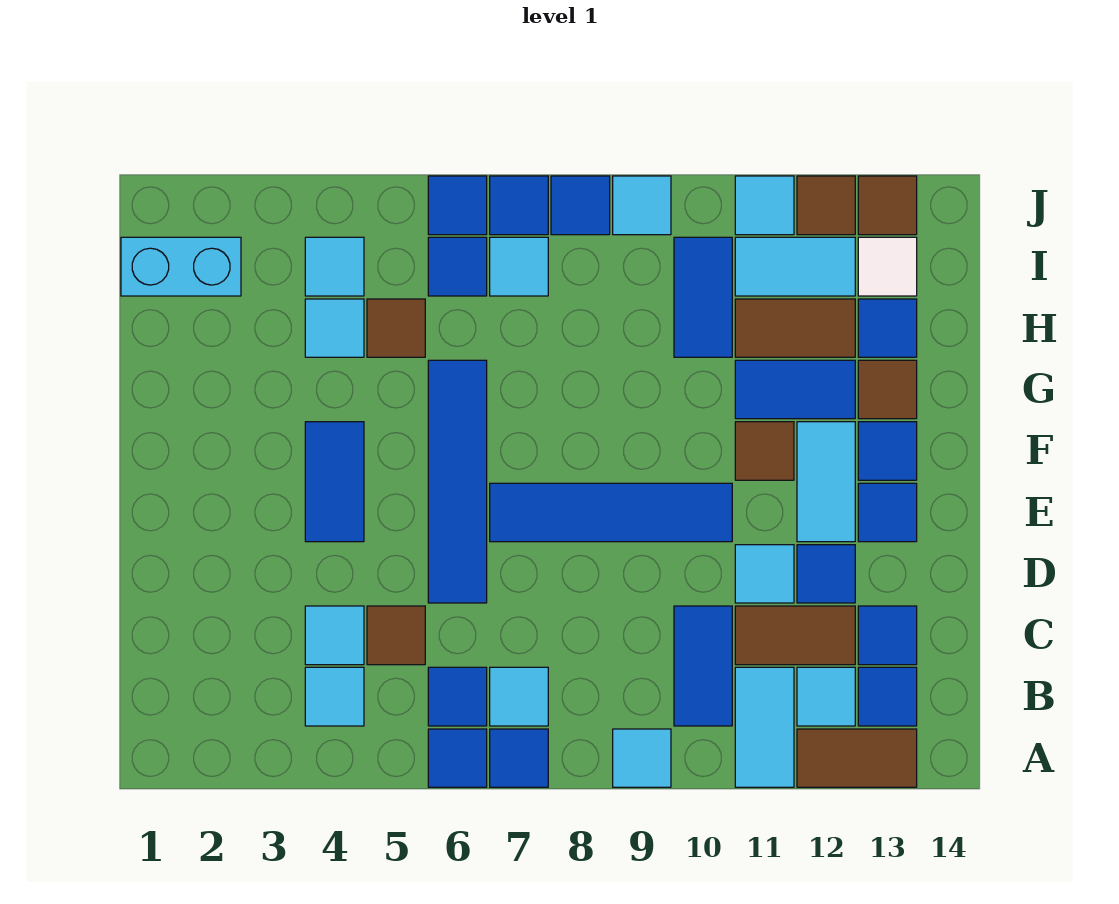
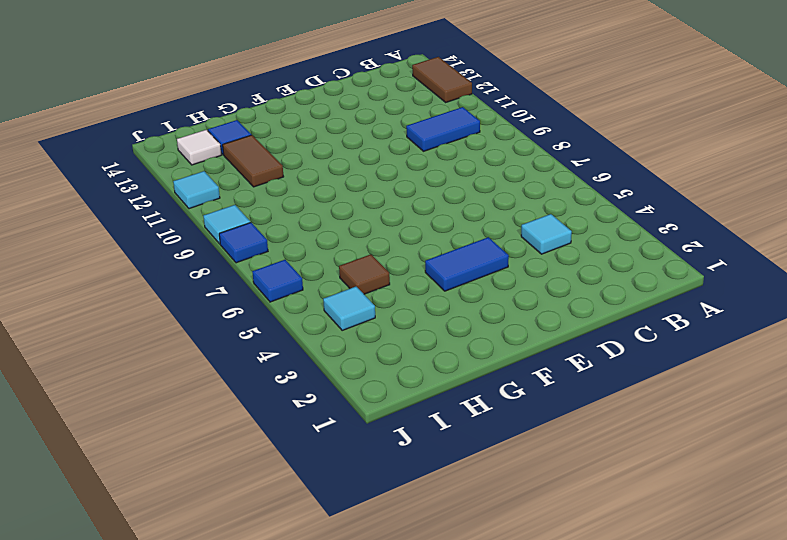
none -> blue 1x1 tile [428,729,487,787]
none -> blue 1x1 tile [490,729,548,787]
none -> cyan 1x1 tile [613,729,671,787]
none -> cyan 1x2 tile [735,667,794,787]

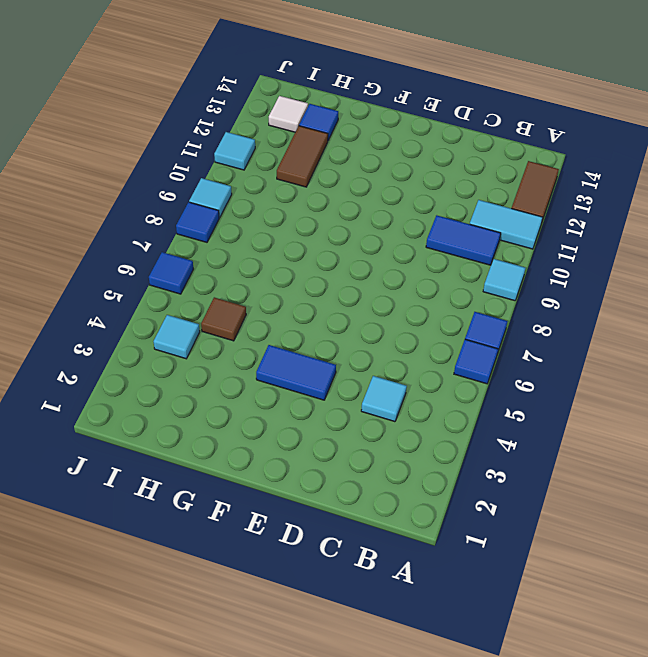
none -> cyan 1x1 tile [305,667,364,726]
none -> blue 1x1 tile [428,667,487,726]
none -> cyan 1x1 tile [490,667,548,726]
none -> cyan 1x1 tile [797,667,855,726]

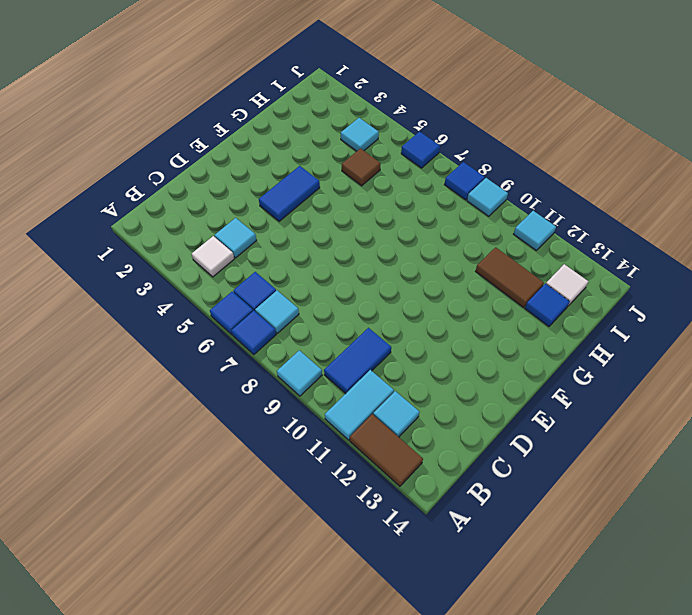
white 1x1 tile [192,236,234,277] -> cyan 1x1 tile [305,667,364,726]
none -> blue 1x1 tile [858,667,917,726]
none -> brown 1x1 tile [367,606,425,665]
none -> brown 1x2 tile [735,606,855,665]
none -> blue 1x1 tile [858,606,917,665]

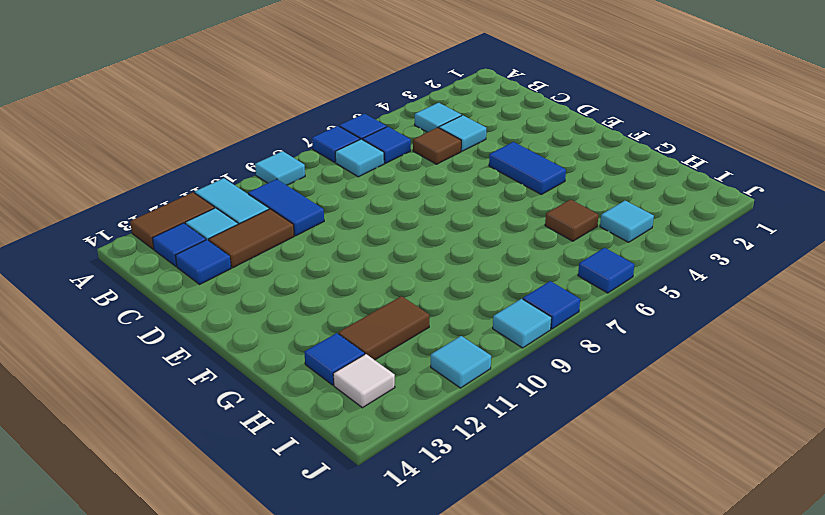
none -> blue 1x4 tile [428,360,487,603]
none -> cyan 1x1 tile [735,545,794,603]
none -> blue 1x1 tile [797,545,855,603]
none -> blue 1x4 tile [490,483,732,542]

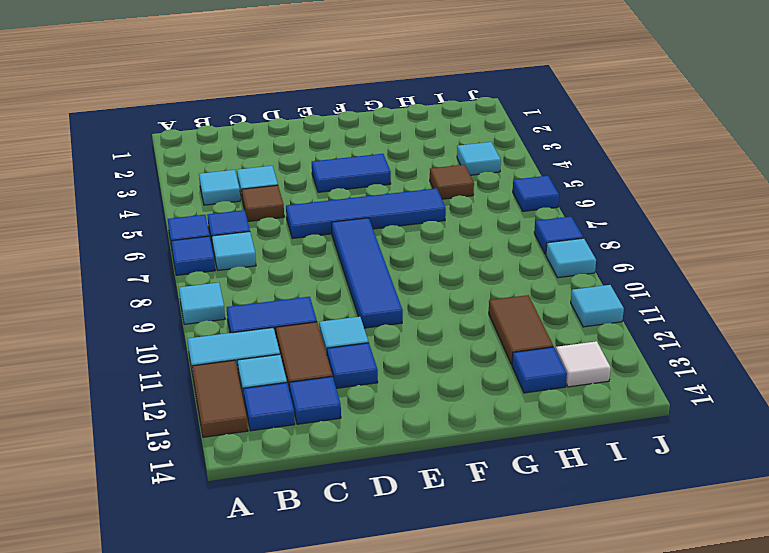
none -> cyan 1x2 tile [797,422,855,542]
none -> blue 1x1 tile [858,483,917,542]
none -> brown 1x1 tile [735,422,794,480]
none -> blue 1x1 tile [858,422,917,480]

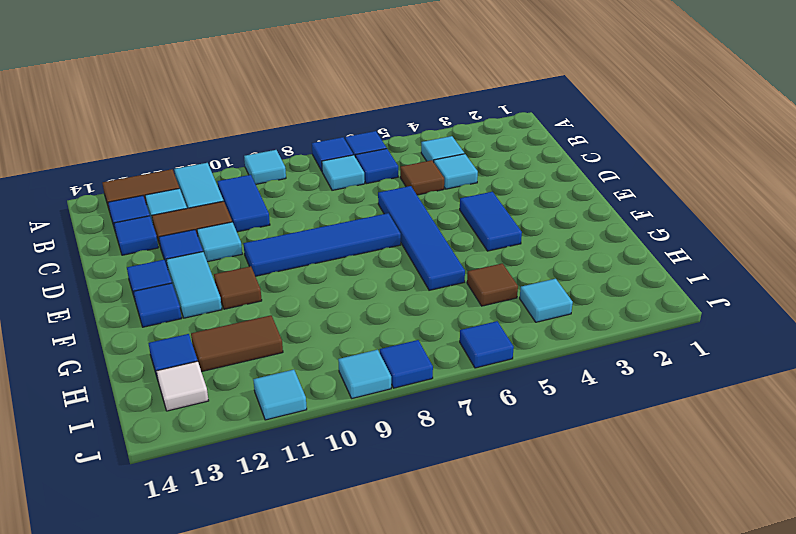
none -> blue 1x2 tile [735,360,855,419]
none -> brown 1x1 tile [858,360,917,419]
none -> cyan 1x1 tile [305,299,364,357]
none -> blue 1x2 tile [674,237,732,357]

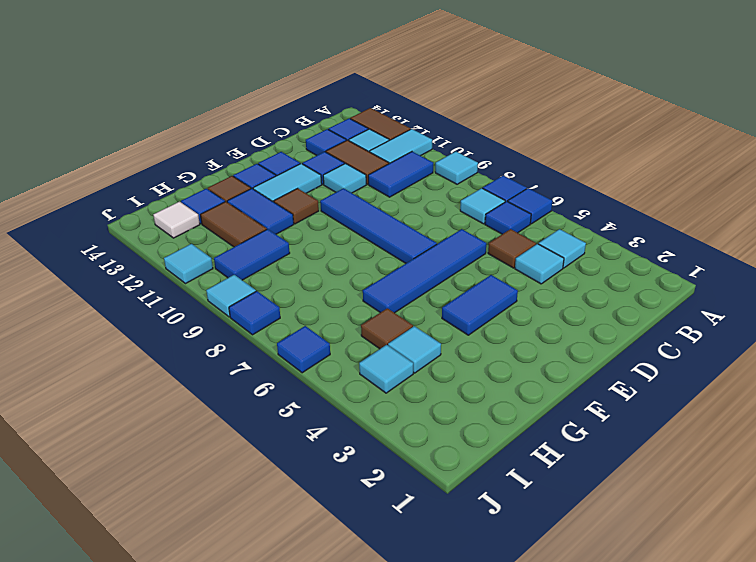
none -> cyan 1x2 brick [121,237,241,296]
none -> blue 1x1 tile [428,237,487,296]
none -> cyan 1x1 tile [490,237,548,296]
none -> cyan 1x2 tile [735,237,855,296]

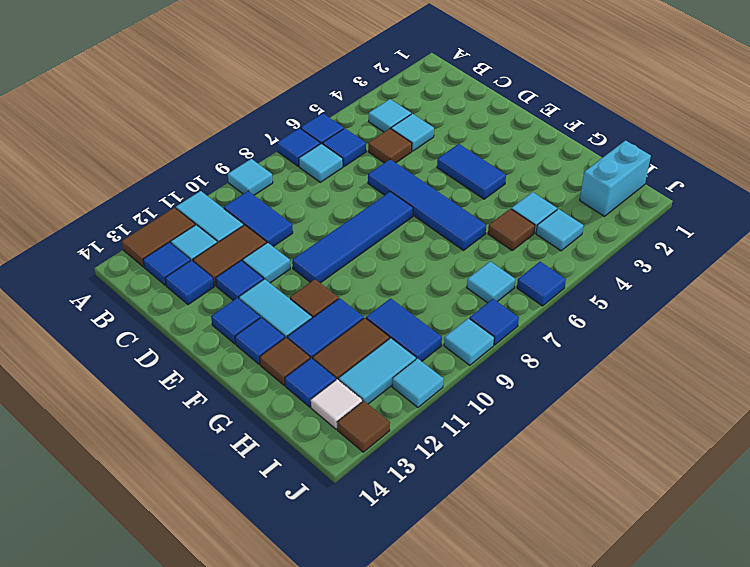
none -> blue 1x1 tile [428,237,487,296]
none -> blue 1x1 tile [490,176,548,235]
none -> brown 1x1 tile [797,176,855,235]

